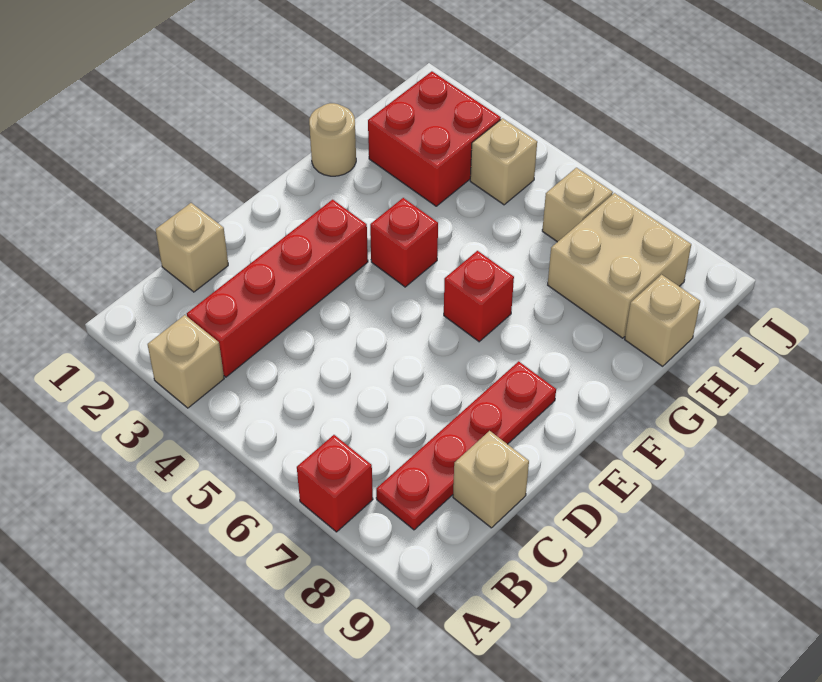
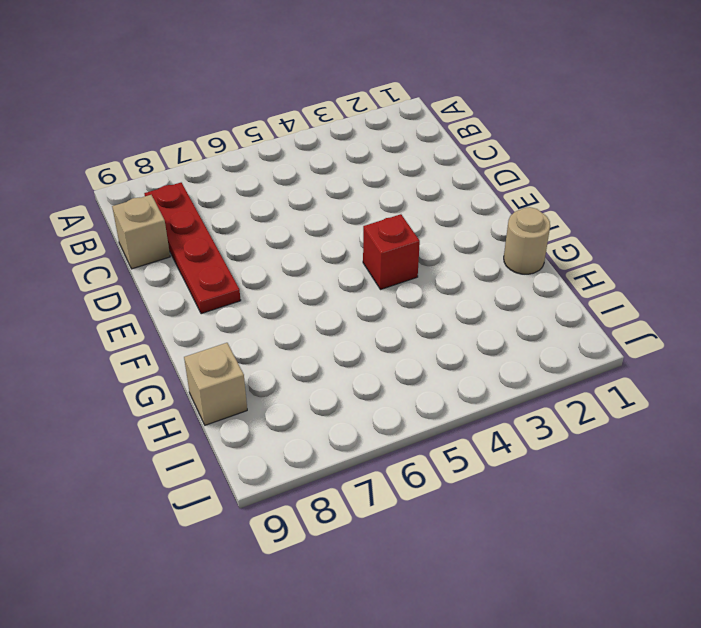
none -> tan 1x1 brick [148,315,224,408]
none -> red 1x1 brick [297,435,373,532]
none -> red 1x4 brick [187,200,368,377]

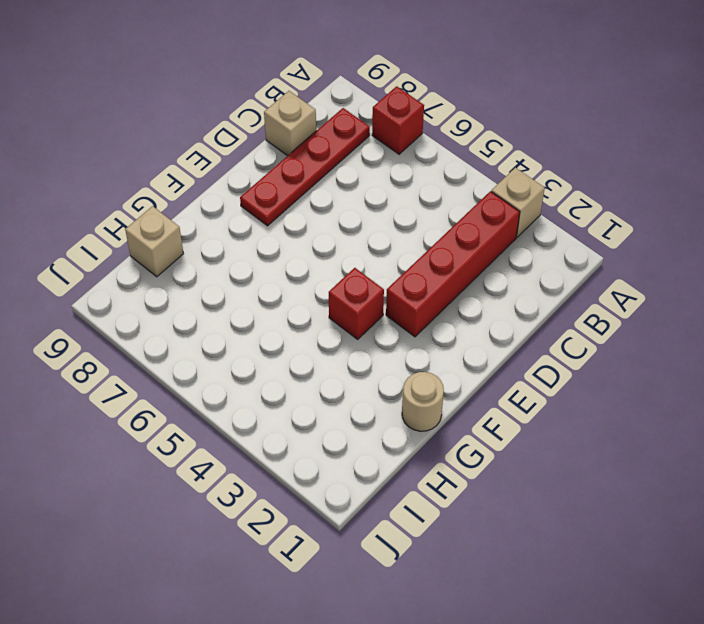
none -> tan 1x1 brick [156,203,228,292]
none -> red 1x1 brick [444,251,514,342]
none -> red 2x2 brick [368,71,501,206]

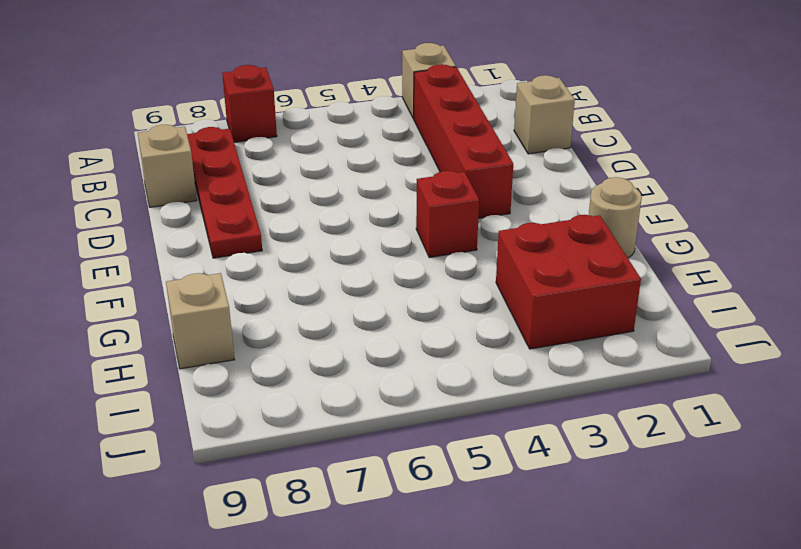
none -> red 1x1 brick [444,251,514,342]
none -> tan 2x2 brick [548,193,691,338]
none -> tan 1x1 brick [470,118,537,205]

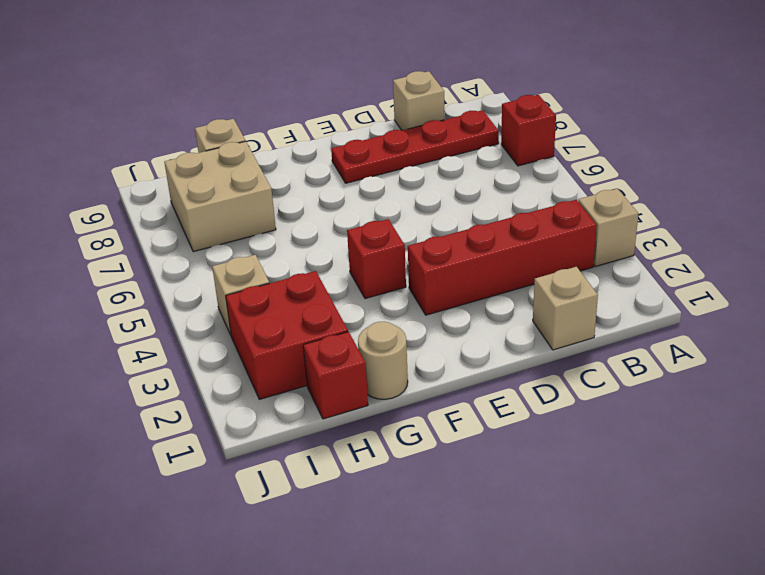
red 1x1 brick [303,332,368,419] -> red 1x1 brick moved to [444,251,514,342]
none -> tan 1x1 brick [542,168,613,242]

